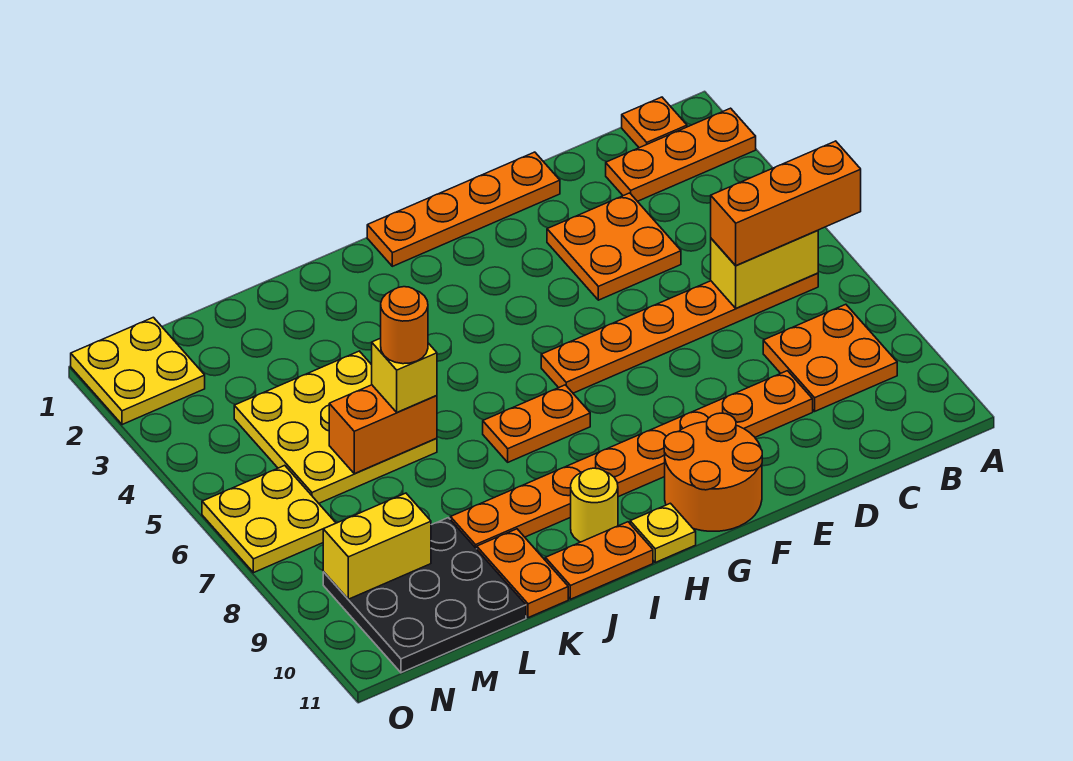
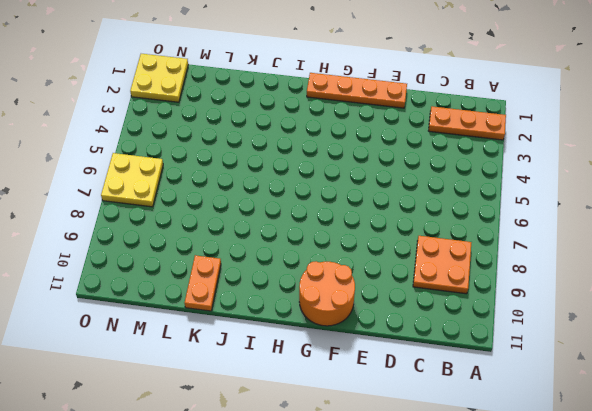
none -> orange 1x1 plate [622,97,687,148]
none -> orange 1x6 plate [541,273,818,393]
none -> orange 2x2 plate [547,193,681,300]

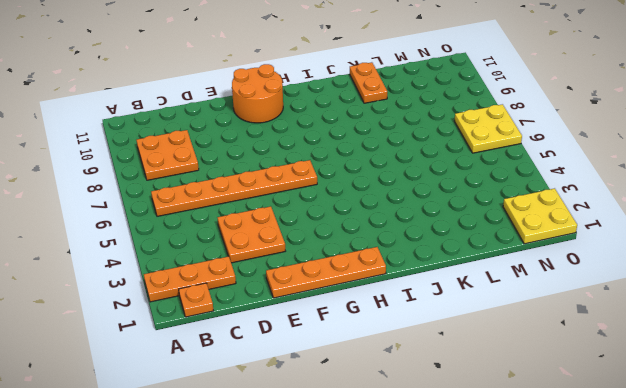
none -> orange 1x8 plate [450,371,813,549]
none -> orange 1x2 plate [483,385,590,462]
none -> yellow 1x1 plate [630,503,696,562]

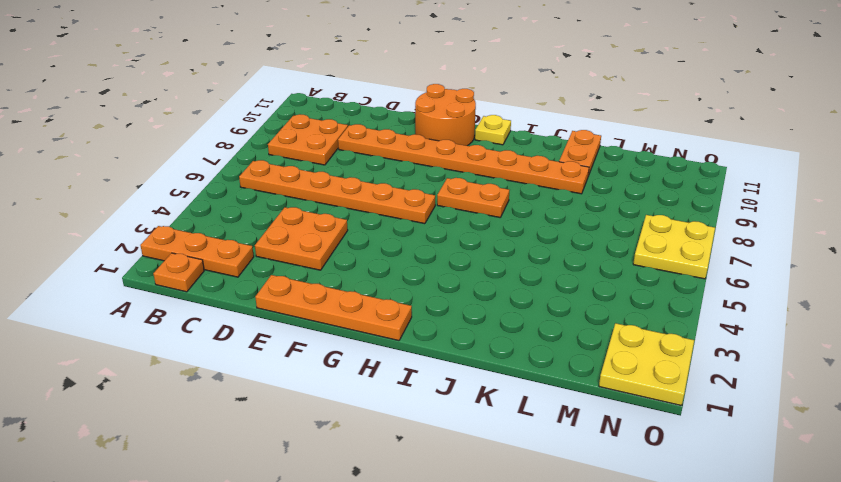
none -> yellow 1x1 round brick [571,468,618,542]
none -> orange 1x2 plate [545,522,653,599]
none -> yellow 3x3 plate [234,351,437,503]

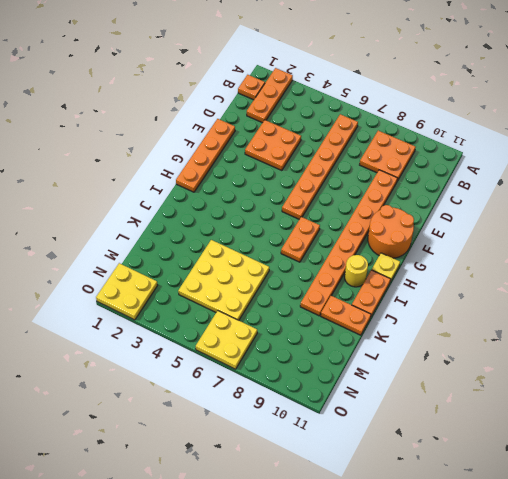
none -> black 3x3 plate [323,518,526,673]
none -> yellow 1x2 brick [711,231,818,308]
none -> orange 1x2 brick [329,385,437,474]

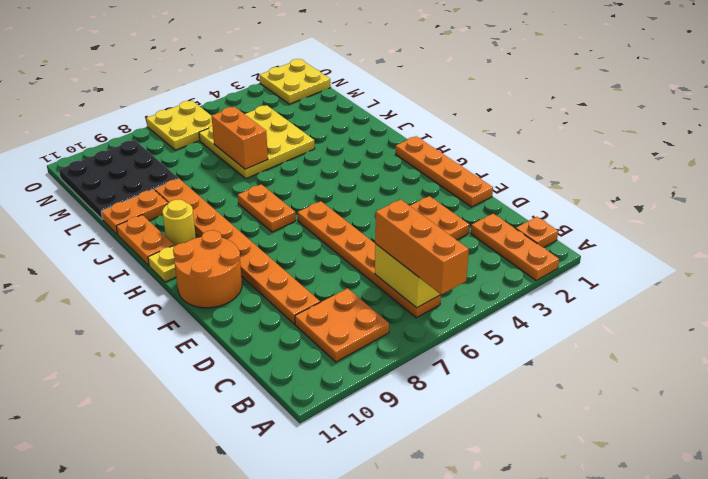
none -> yellow 1x2 brick [323,493,431,599]
none -> yellow 1x1 brick [372,338,437,412]
none -> orange 1x1 round brick [381,287,428,364]

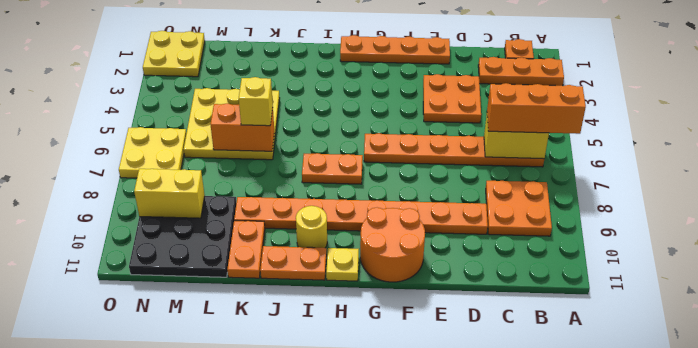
none -> orange 1x1 round brick [381,287,428,364]

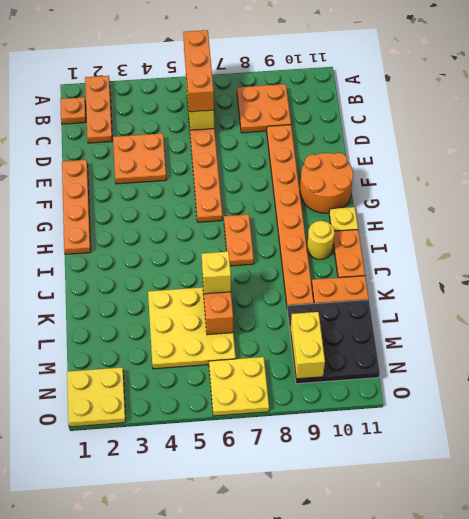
none -> orange 1x1 round brick [381,287,428,364]

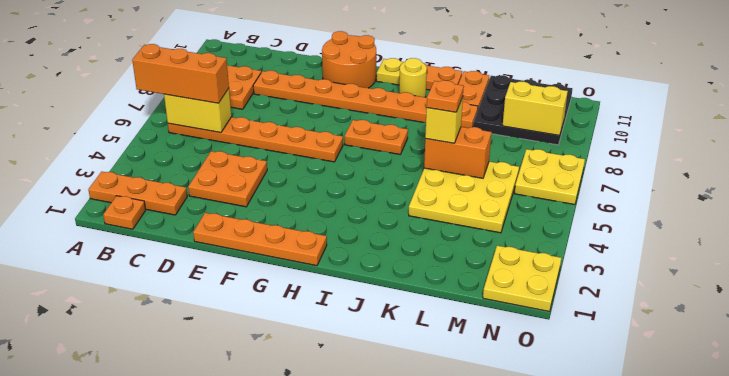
orange 1x1 plate [427,80,464,112] -> orange 1x1 round brick [381,287,428,364]

